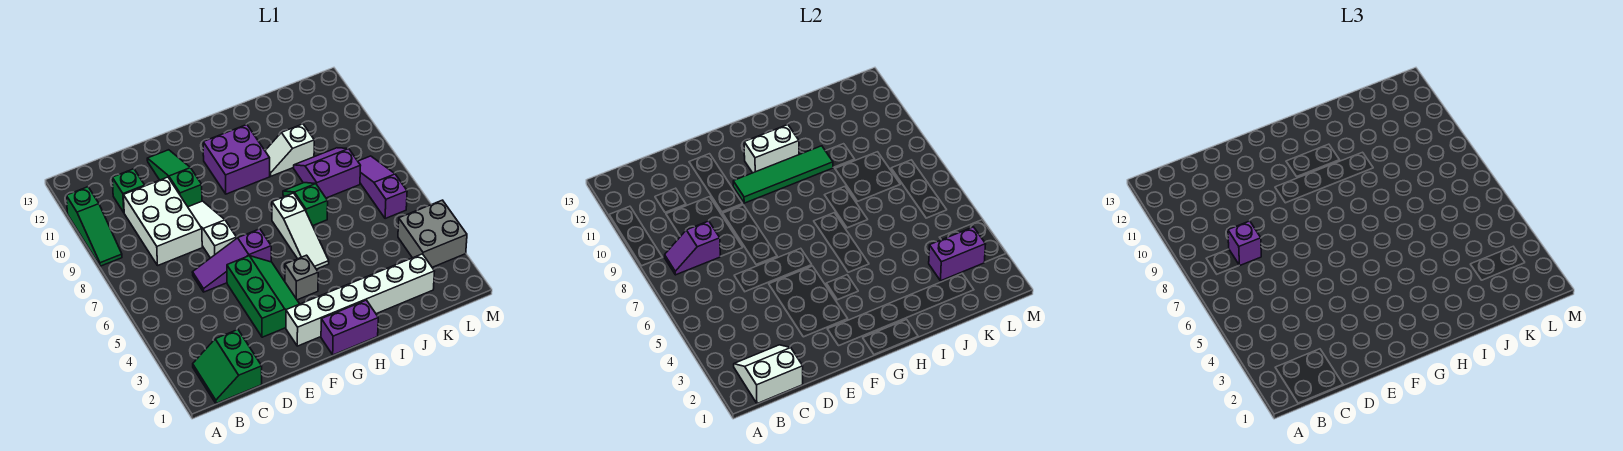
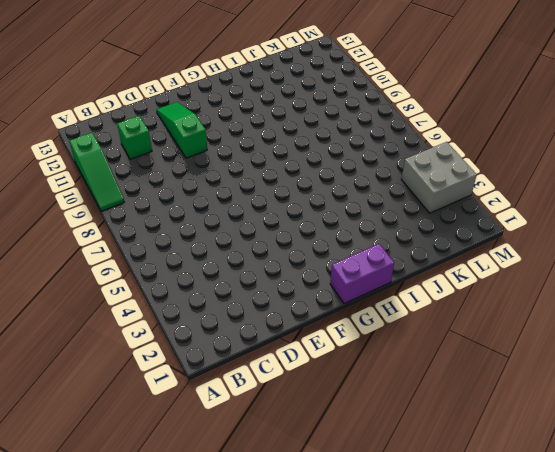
none -> green 2x2 slope [193,330,262,404]
none -> white 2x3 brick [123,177,202,265]
none -> purple 1x3 slope [192,229,271,292]

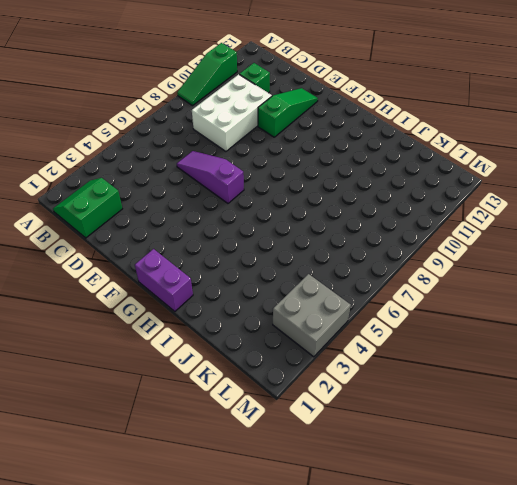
none -> green 2x3 slope [227,256,299,337]
none -> white 1x3 slope [188,201,237,258]
none -> white 1x6 brick [286,254,435,346]

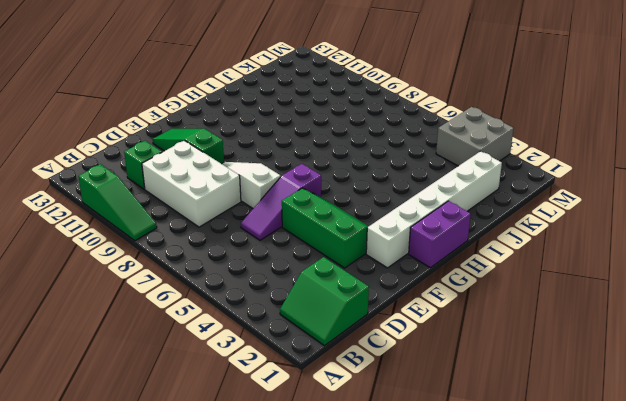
none -> grey 1x1 brick [285,255,318,300]
none -> purple 2x2 brick [203,125,270,194]
none -> white 1x3 slope [272,193,329,269]

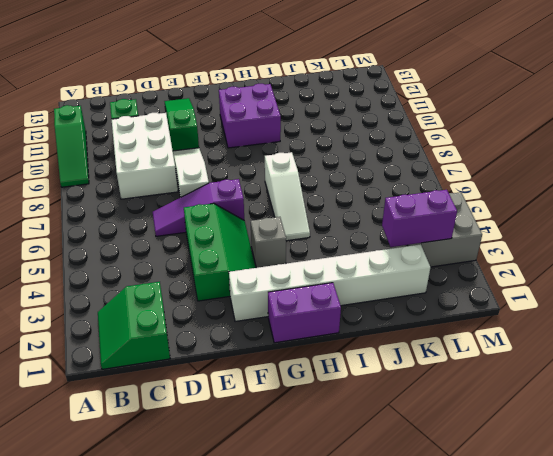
none -> green 1x2 slope [283,183,328,226]
none -> white 1x2 slope [265,124,314,176]
none -> purple 2x2 slope [294,148,361,198]

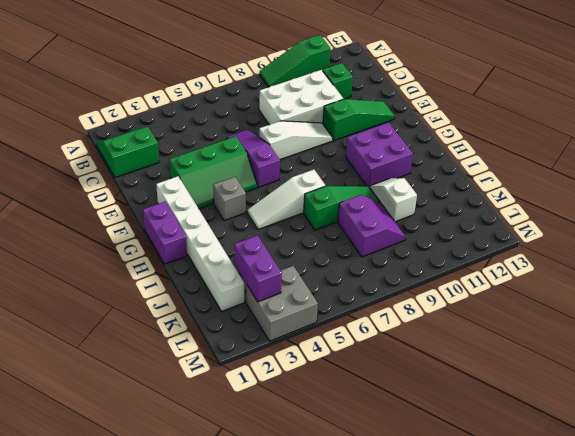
green 1x3 slope [304,186,380,230] -> green 1x2 slope [283,183,328,226]
none -> purple 1x3 slope [358,156,407,219]
none -> white 2x2 slope [734,345,803,404]
none -> purple 1x2 slope [665,221,720,275]

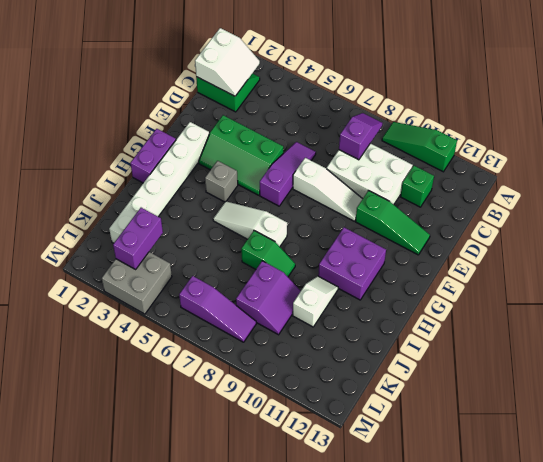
none -> green 1x4 tile [733,146,833,203]
none -> white 1x2 brick [744,125,799,173]
none -> purple 1x1 brick [1228,221,1261,265]

